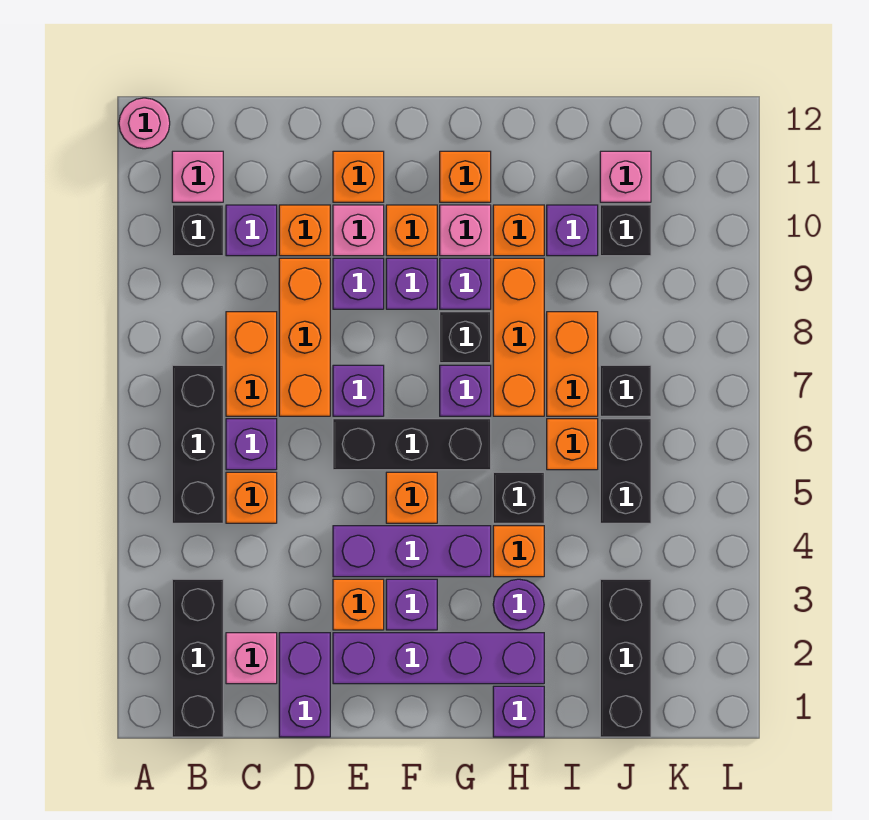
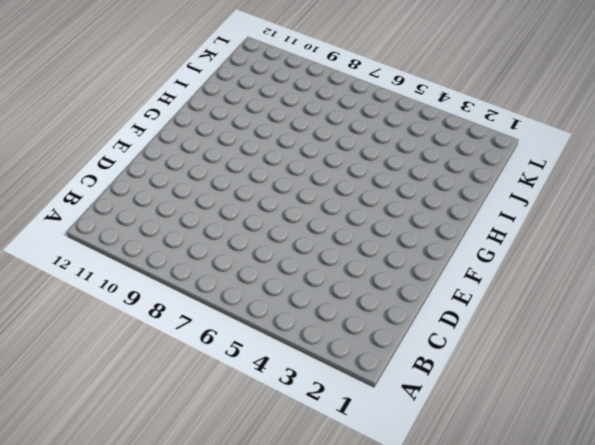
none -> pink 1x1 round brick [119,98,170,149]
none -> black 1x3 brick [172,579,223,737]
none -> black 1x3 brick [172,365,223,523]
none -> black 1x1 brick [172,205,223,256]

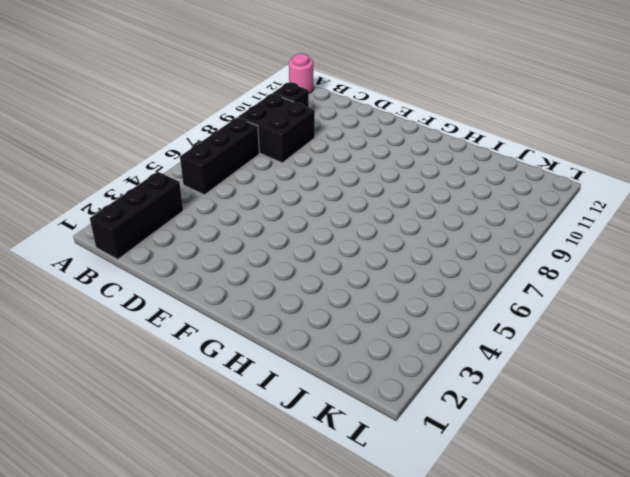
black 2x2 brick [238,94,315,163] -> orange 1x2 brick [226,312,277,416]
none -> pink 1x1 brick [172,151,223,202]
none -> pink 1x1 brick [226,633,277,684]
none -> orange 1x1 brick [226,472,277,523]
none -> purple 1x1 brick [226,419,277,470]

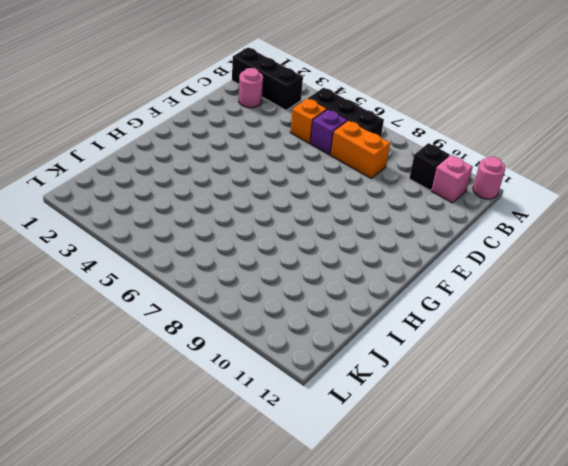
pink 1x1 round brick [239,68,263,108] -> pink 1x1 brick [226,633,277,684]
none -> purple 1x1 brick [226,205,277,256]
none -> purple 1x2 brick [279,633,330,737]
none -> orange 1x3 brick [279,258,330,416]
none -> orange 1x1 brick [279,205,330,256]

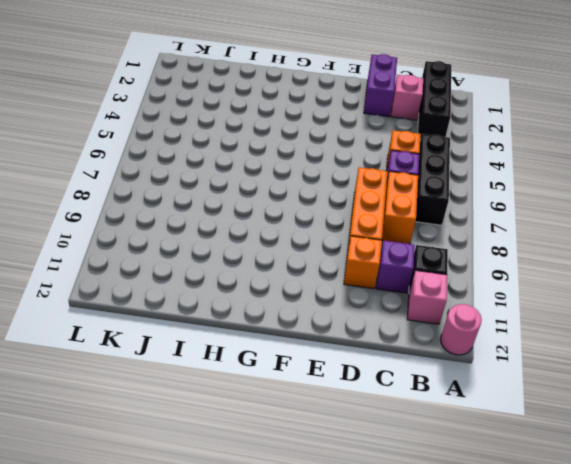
none -> purple 1x4 brick [333,633,544,684]
none -> orange 1x1 brick [333,579,384,630]
none -> purple 1x3 brick [333,526,491,577]
none -> black 1x3 brick [333,419,491,470]

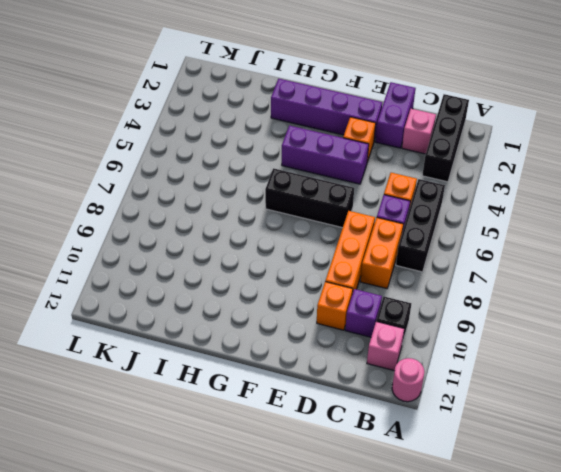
none -> purple 1x1 brick [333,365,384,416]
none -> purple 1x1 brick [333,258,384,309]
none -> pink 1x1 brick [333,205,384,256]
none -> orange 1x1 brick [333,151,384,202]

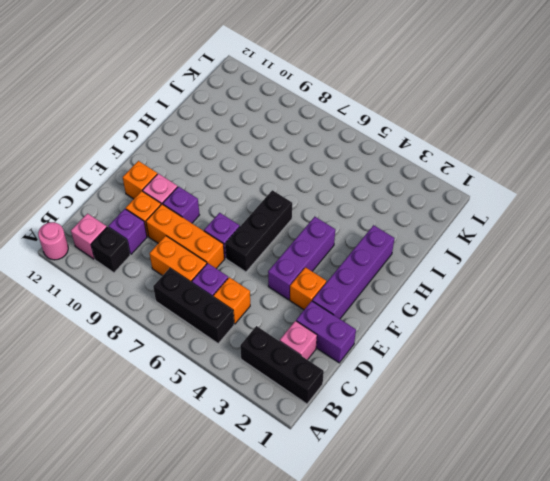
none -> purple 1x1 brick [386,579,437,630]
none -> orange 1x1 brick [386,472,437,523]
none -> purple 1x1 brick [386,258,437,309]
none -> orange 1x1 brick [386,205,437,256]

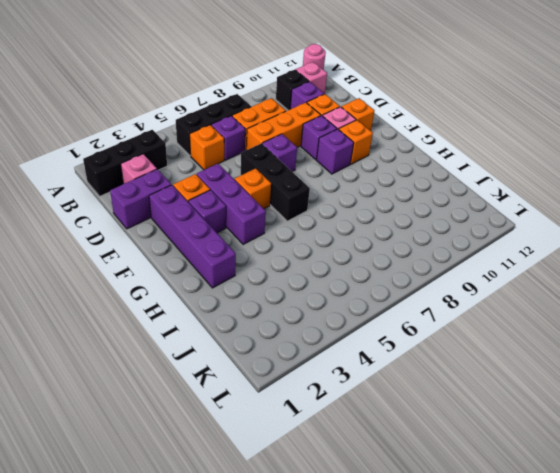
none -> purple 1x1 brick [440,365,491,416]
none -> black 1x1 brick [440,312,491,363]
none -> purple 1x1 brick [440,258,491,309]
none -> pink 1x1 brick [440,205,491,256]

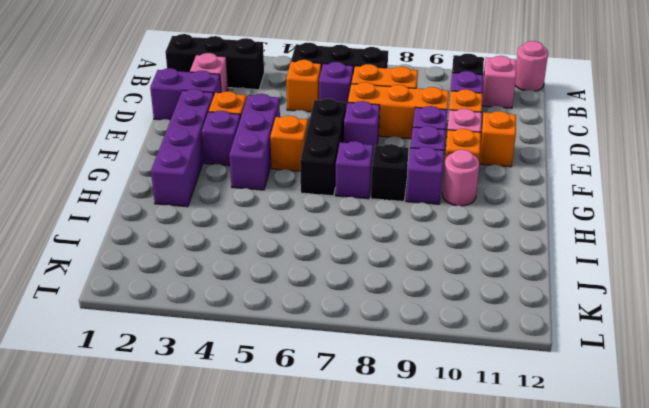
pink 1x1 round brick [442,150,479,206] -> pink 1x1 brick [440,205,491,256]
none -> orange 1x1 brick [440,151,491,202]
none -> purple 1x1 brick [493,686,544,737]
none -> purple 1x1 round brick [493,579,544,630]
none -> orange 1x1 brick [493,526,544,577]

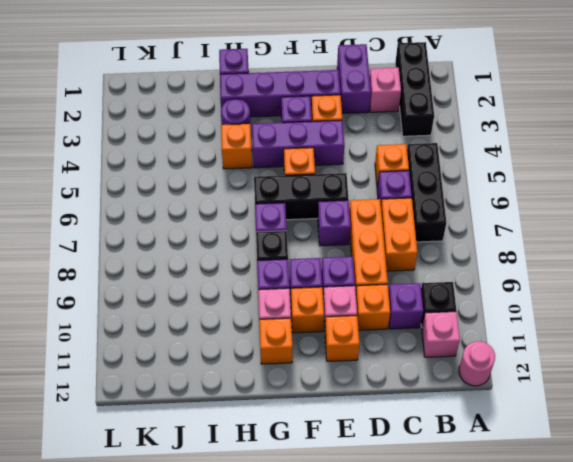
none -> black 1x1 brick [493,472,544,523]
none -> orange 1x3 brick [493,258,544,416]
none -> orange 1x1 brick [493,205,544,256]
none -> orange 1x1 brick [547,419,598,470]

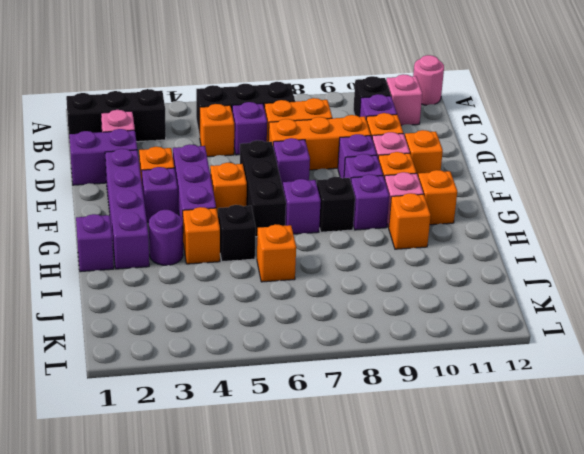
none -> orange 1x3 brick [493,258,544,416]
none -> orange 1x2 brick [547,312,598,416]
none -> purple 1x1 brick [547,205,598,256]
none -> black 1x3 brick [600,579,651,737]

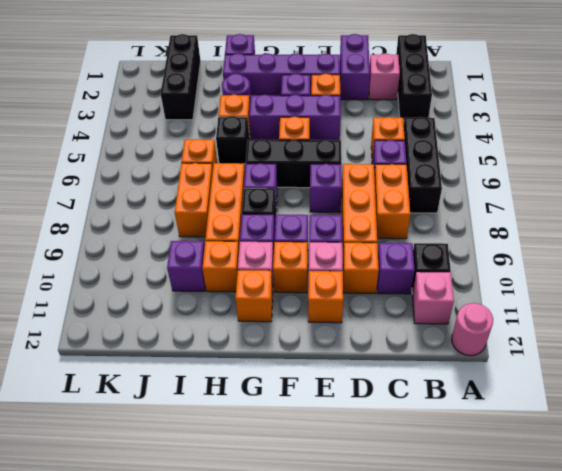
none -> black 1x2 brick [600,419,651,523]
none -> black 1x1 brick [600,365,651,416]
none -> black 1x1 brick [600,205,651,256]
none -> pink 1x1 brick [600,151,651,202]

